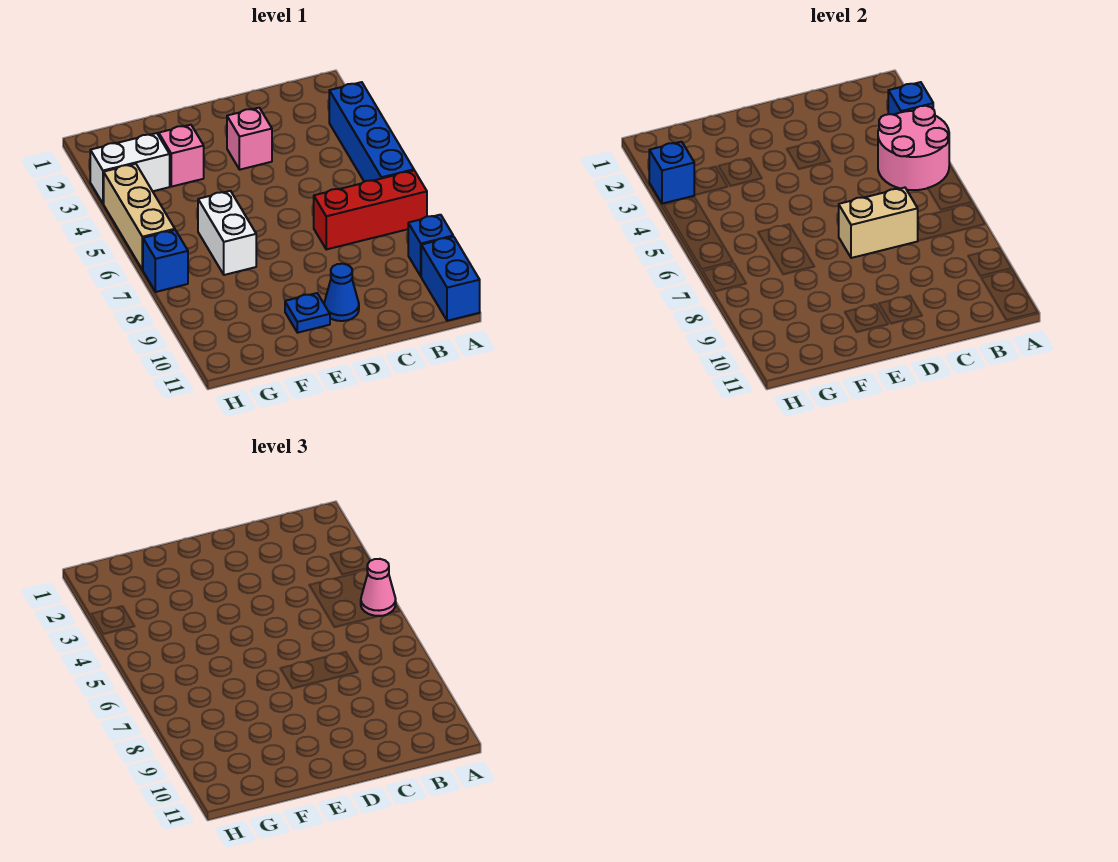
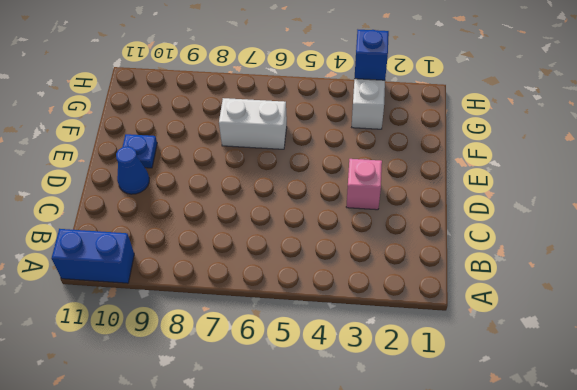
none -> blue 1x4 brick [329,82,414,182]
none -> red 1x3 brick [314,171,427,249]
none -> blue 1x1 brick [408,215,453,276]

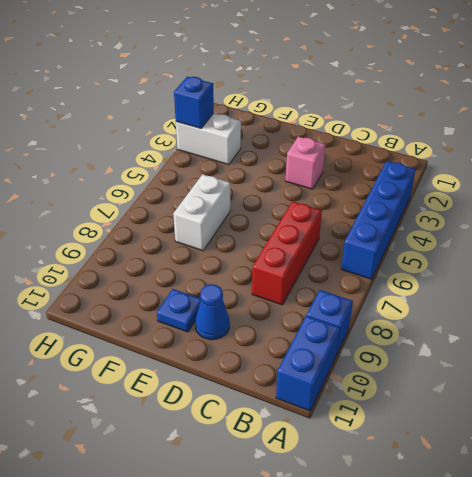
red 1x3 brick [252,201,322,305] -> red 1x3 brick turned to [314,171,427,249]
none -> pink 1x1 brick [159,125,204,187]
none -> tan 1x3 brick [104,164,175,270]
none -> blue 1x1 brick [143,230,188,292]

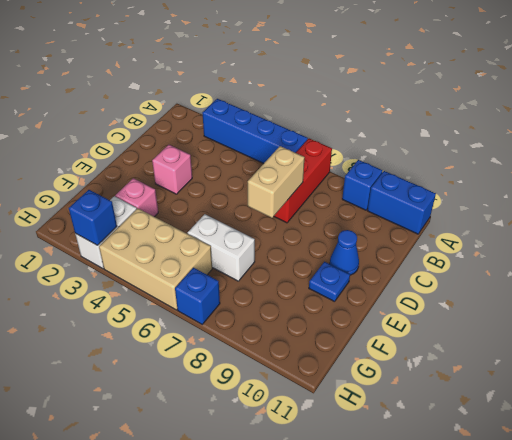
tan 2x3 brick [99,208,212,310] -> tan 1x3 brick [104,164,175,270]
none -> blue 1x1 brick [888,82,933,115]
none -> pink 2x2 round brick [878,106,949,190]
none -> pink 1x1 cone [361,559,396,616]

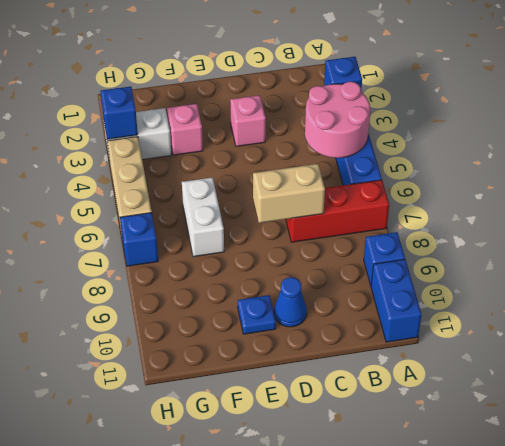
none -> pink 1x1 cone [361,559,396,616]

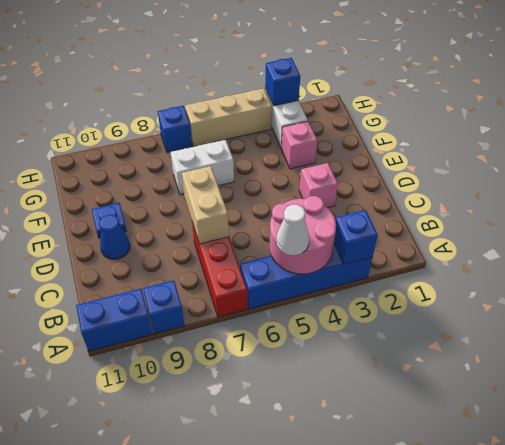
white 1x1 cone [276,205,309,255] -> pink 1x1 cone [361,559,396,616]

